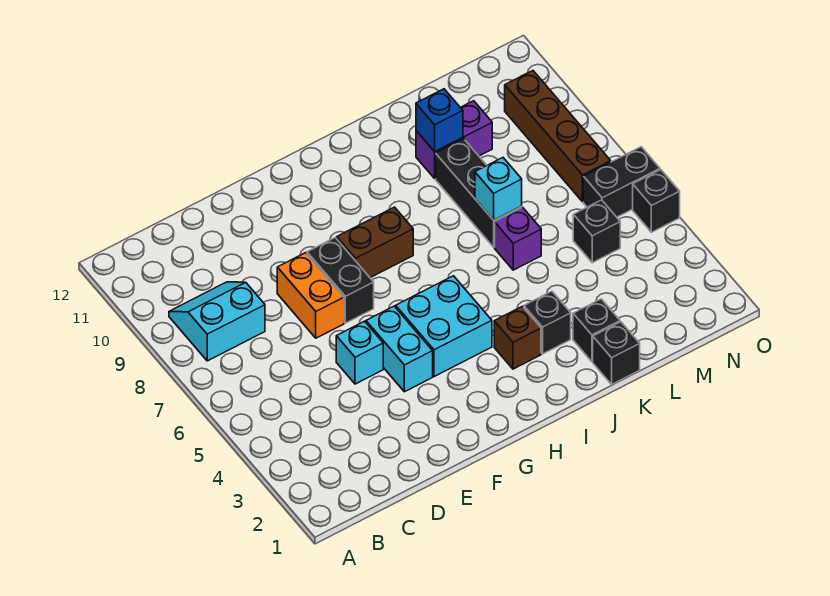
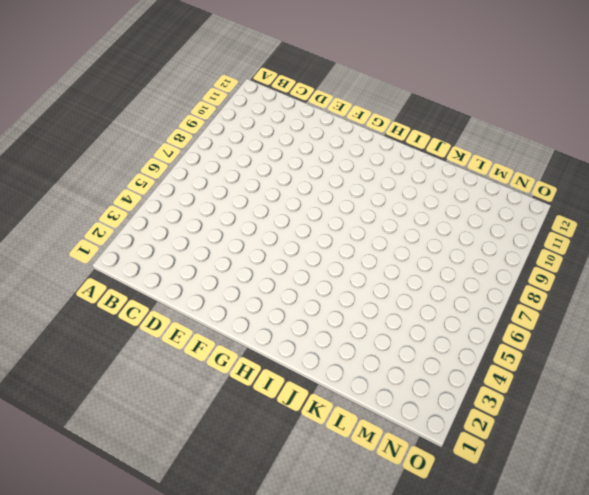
none -> cyan 2x2 slope [169,282,265,361]
none -> cyan 1x1 brick [336,321,383,384]
none -> orange 1x2 brick [277,253,344,338]

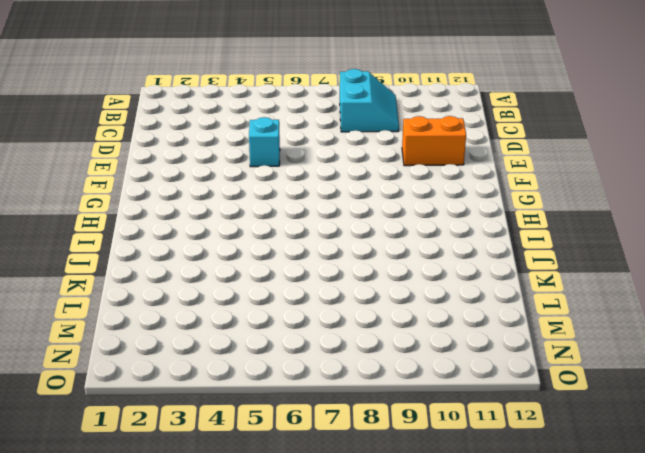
orange 1x2 brick [402,116,466,166] -> orange 1x2 brick moved to [277,253,344,338]
none -> cyan 1x2 brick [366,306,433,392]
none -> black 1x2 brick [307,238,374,323]
none -> cyan 2x2 brick [396,276,492,377]

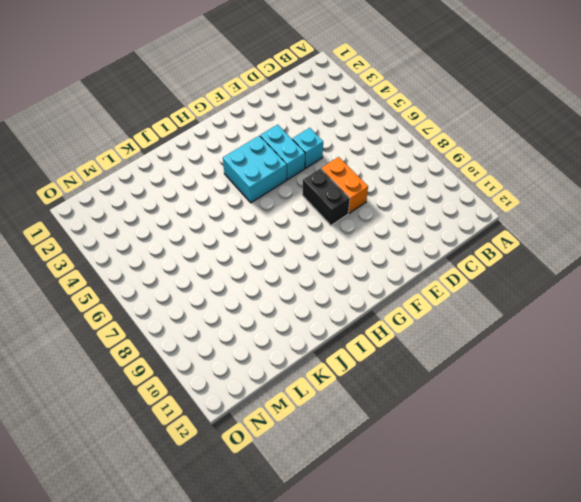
none -> cyan 2x2 slope [169,282,265,361]
none -> brown 1x2 brick [337,207,413,278]
none -> brown 1x1 brick [494,306,541,369]

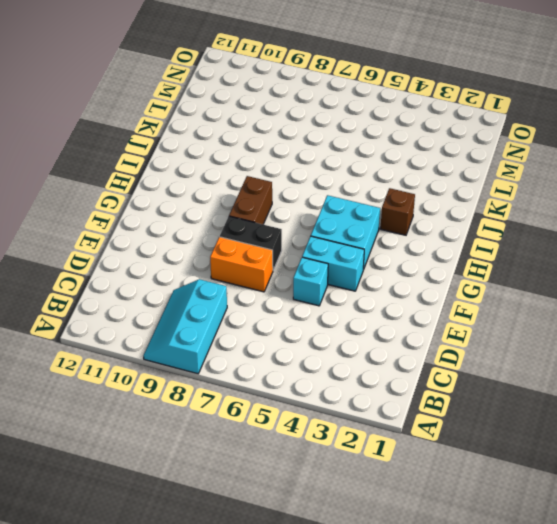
cyan 2x3 slope [143,279,227,374] -> cyan 2x2 slope [169,282,265,361]
none -> black 1x1 brick [524,291,571,354]
none -> black 1x1 brick [593,322,640,384]
none -> black 1x1 brick [573,299,620,362]

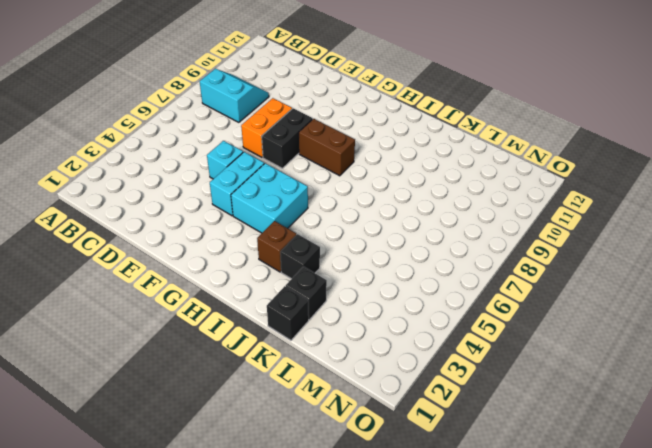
none -> purple 1x1 brick [495,207,541,270]
none -> black 1x3 brick [436,139,522,247]
none -> purple 1x2 brick [416,101,492,178]

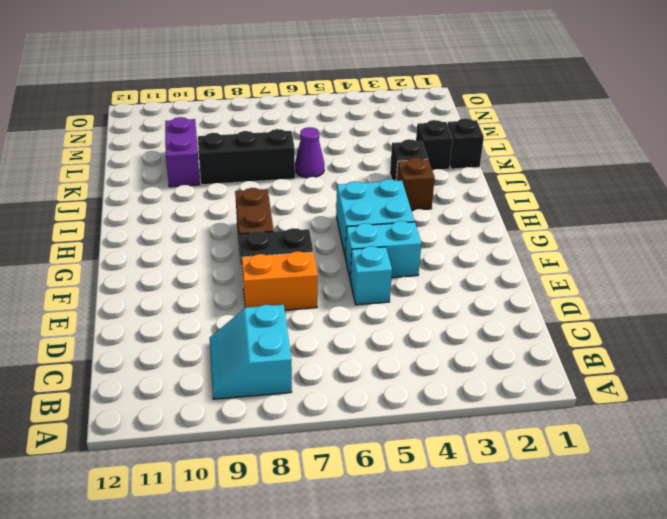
purple 1x1 cone [295,127,324,178] -> purple 1x1 brick [495,207,541,270]
none -> black 1x1 brick [573,200,620,263]
none -> black 1x2 brick [583,147,660,217]
none -> brown 1x4 brick [505,71,611,202]

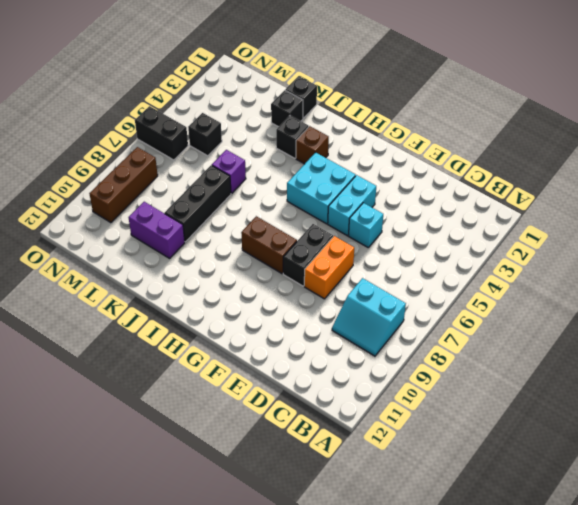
brown 1x3 brick [89,147,158,223] -> brown 1x4 brick [505,71,611,202]
none -> black 1x1 brick [633,170,680,232]
none -> cyan 1x1 brick [475,158,522,220]
none -> blue 1x1 brick [416,89,463,152]

